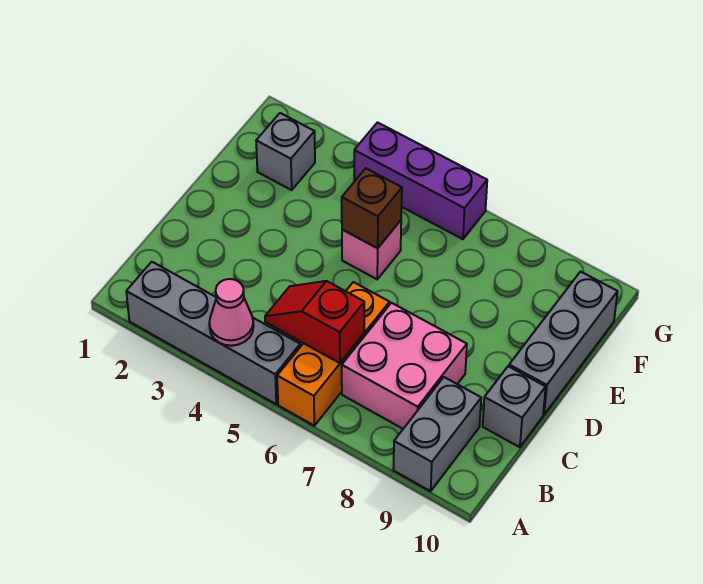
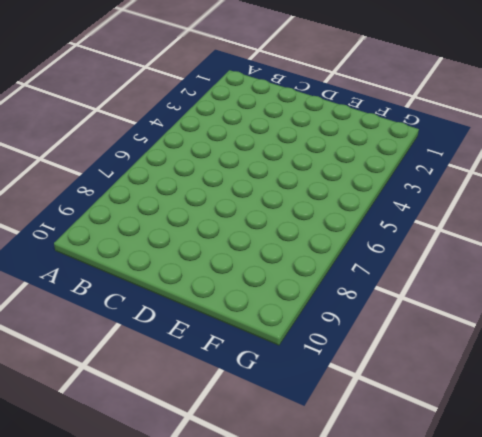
none -> grey 1x4 brick [126,262,300,404]
none -> orange 1x3 brick [277,282,390,426]
none -> grey 1x2 brick [393,377,481,491]

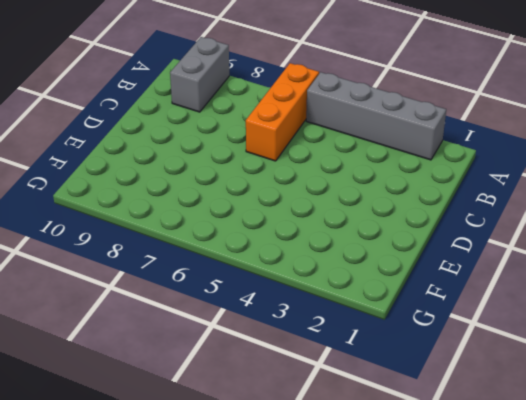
none -> pink 2x2 brick [342,303,467,429]
none -> grey 1x1 brick [483,366,546,447]
none -> grey 1x3 brick [509,272,618,415]

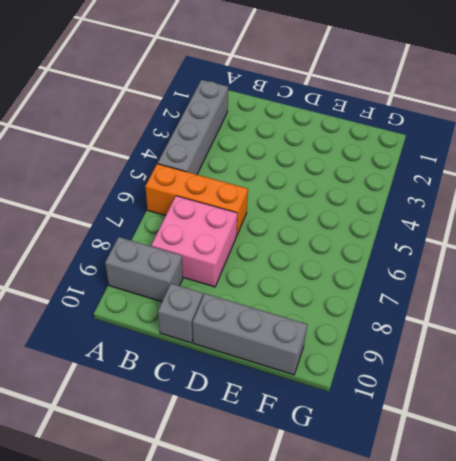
none -> pink 1x1 brick [342,220,401,279]
none -> grey 1x1 brick [256,113,315,190]
none -> purple 1x3 brick [354,123,487,239]

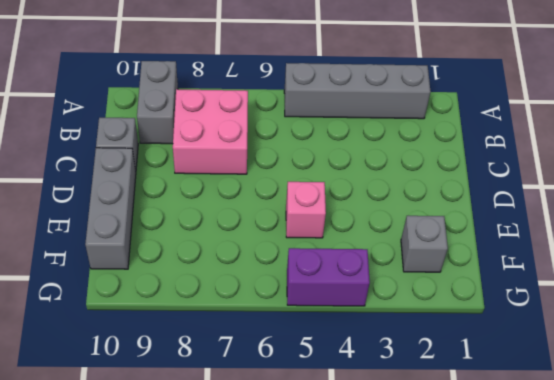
purple 1x2 brick [287,248,370,306] -> purple 1x3 brick [354,123,487,239]
none -> orange 1x3 brick [277,282,390,426]
none -> pink 1x1 cone [209,279,254,346]
none -> red 1x2 slope [265,281,364,363]

